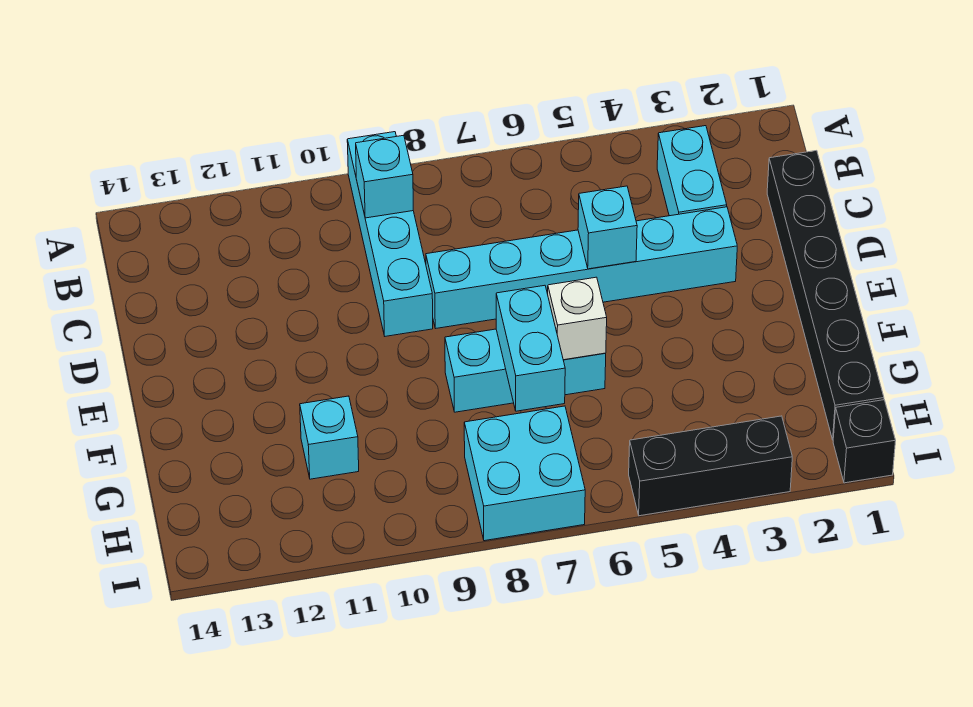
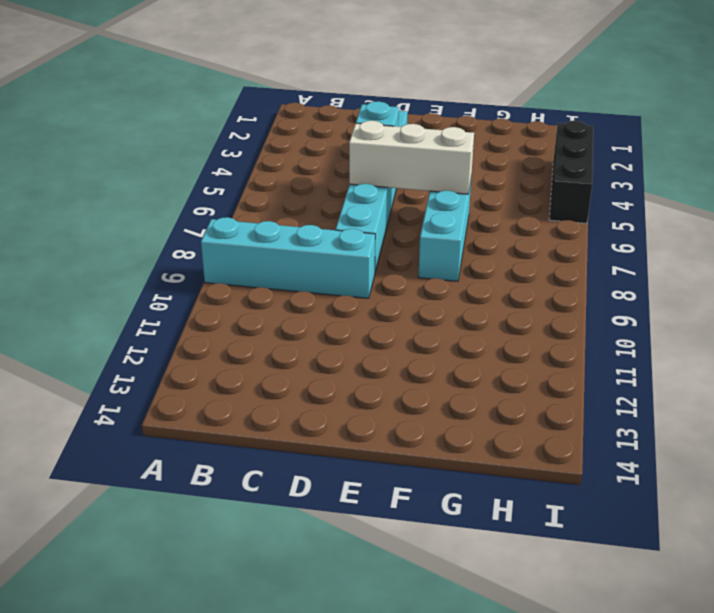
white 1x3 brick [349,121,474,194] -> white 1x1 brick [548,277,607,360]
none -> cyan 1x2 brick [657,126,727,216]
none -> black 1x6 brick [767,151,884,440]
none -> cyan 1x1 brick [300,396,359,479]

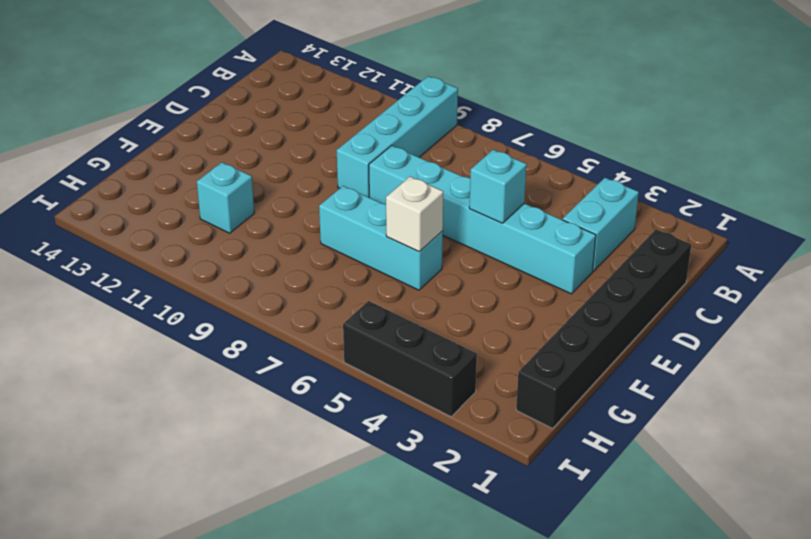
none -> cyan 2x2 brick [464,406,585,541]
none -> black 1x1 brick [833,400,896,483]
none -> cyan 1x1 brick [356,135,413,218]

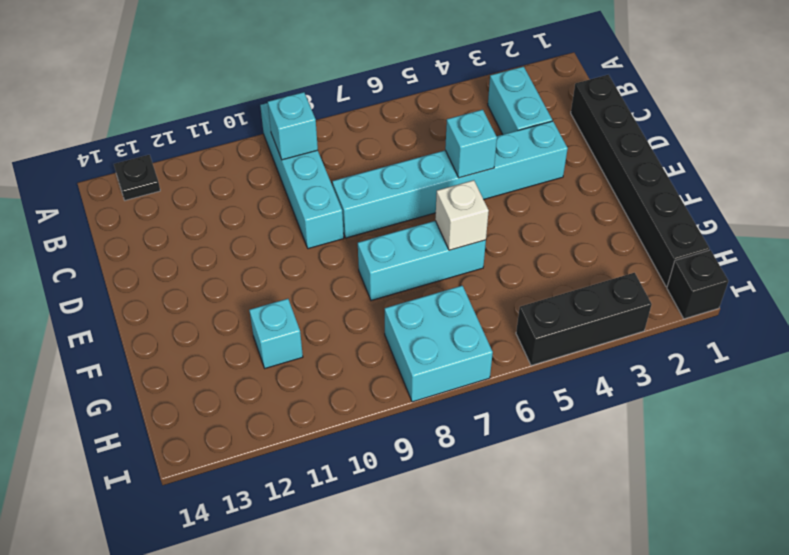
black 1x1 plate [114,155,160,200] -> none
none -> cyan 1x2 brick [496,285,565,411]

